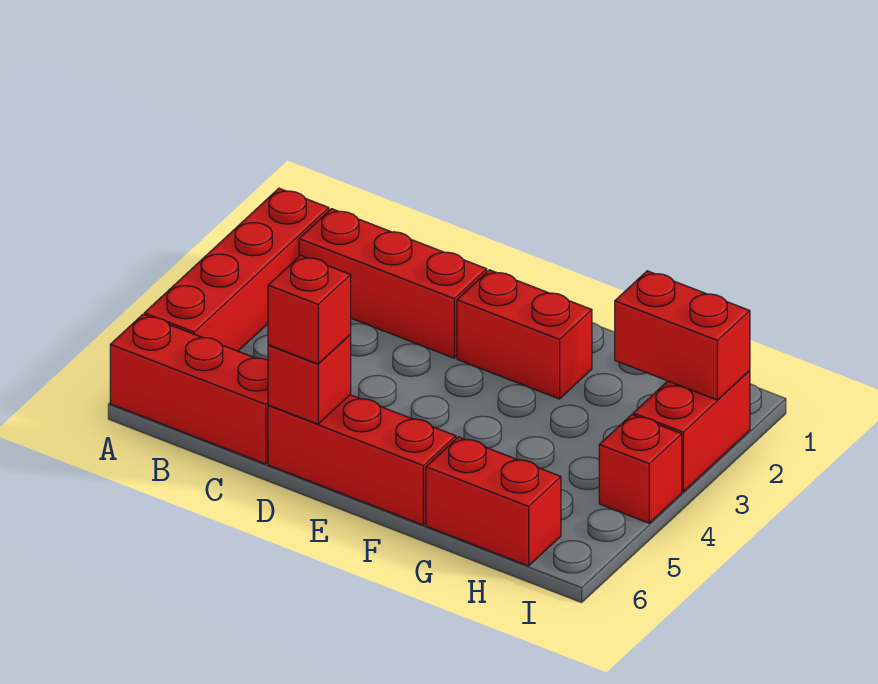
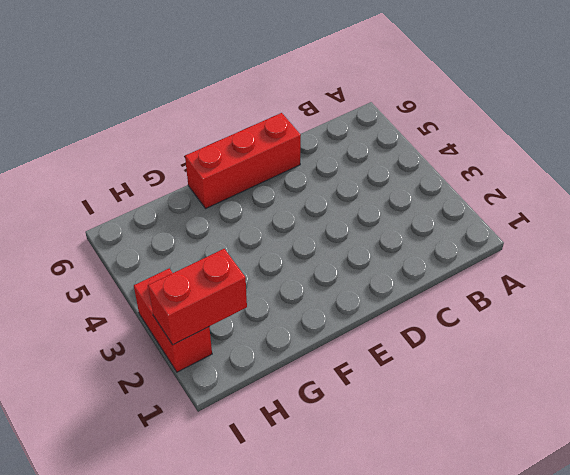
none -> red 1x4 brick [144,188,329,351]
none -> red 1x3 brick [110,314,268,464]

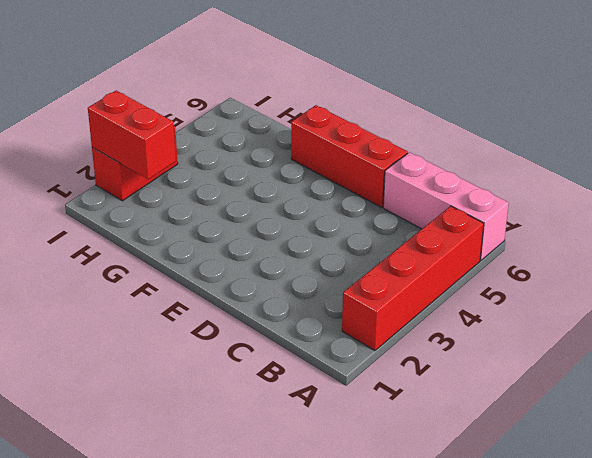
pink 1x3 brick [383,152,509,260] -> red 1x3 brick [110,314,268,464]
none -> red 1x3 brick [299,209,487,358]
none -> red 1x2 brick [457,270,592,399]

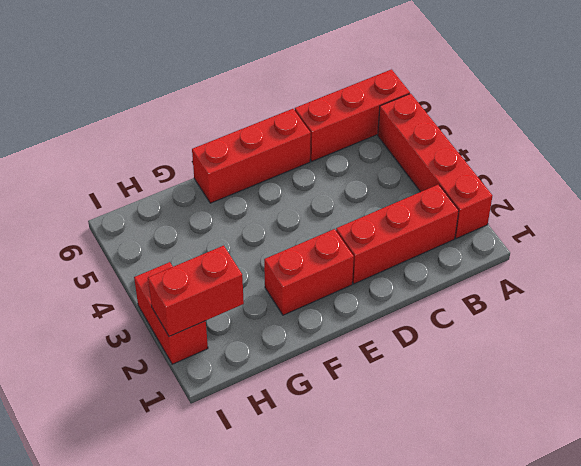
none -> red 1x2 brick [426,437,561,566]
none -> red 1x1 brick [599,415,682,523]

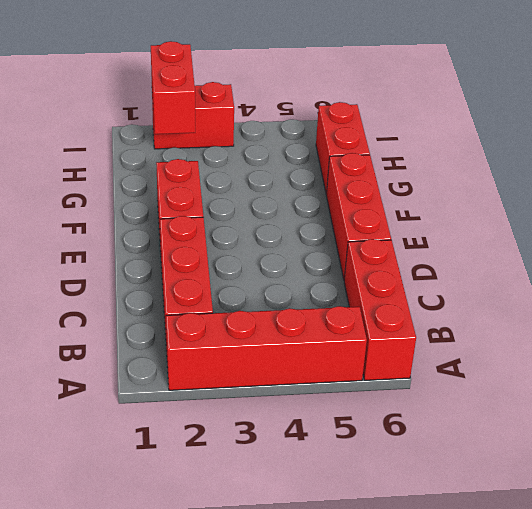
none -> red 1x1 brick [599,415,682,523]
none -> red 1x1 brick [268,335,351,424]

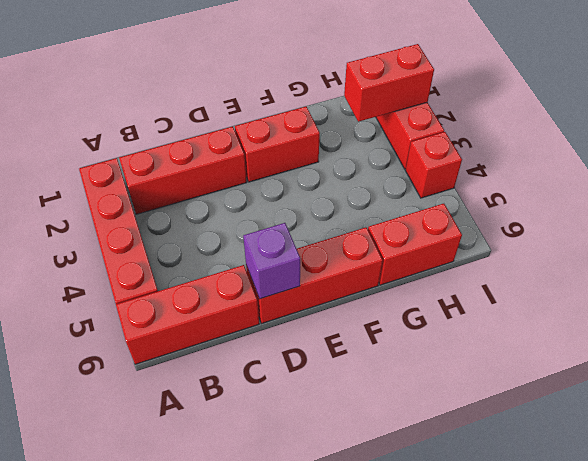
purple 1x1 brick [243,223,300,299] -> red 1x1 brick [268,335,351,424]
none -> red 1x1 brick [268,255,351,364]

